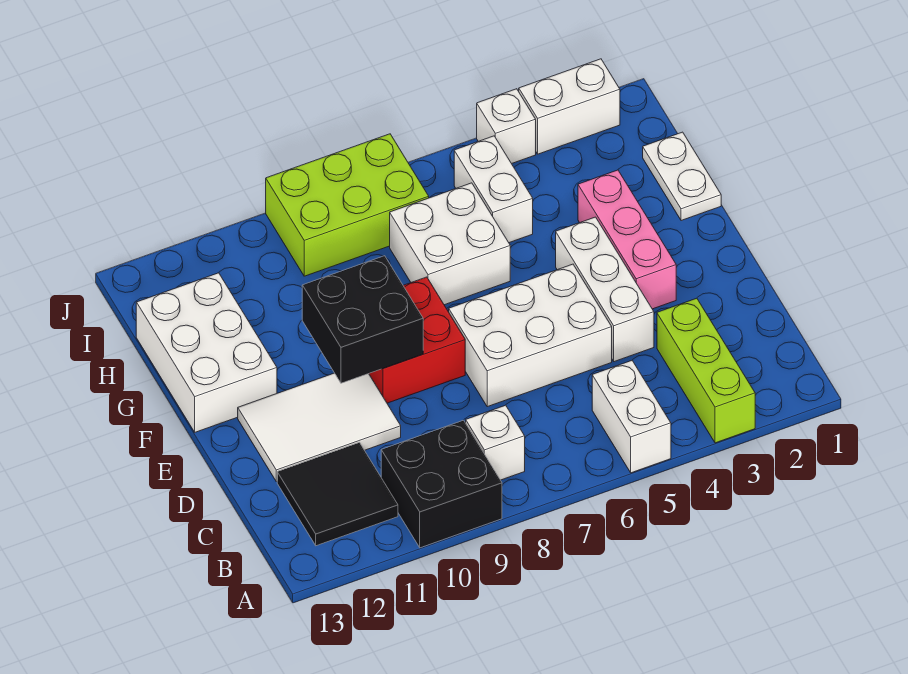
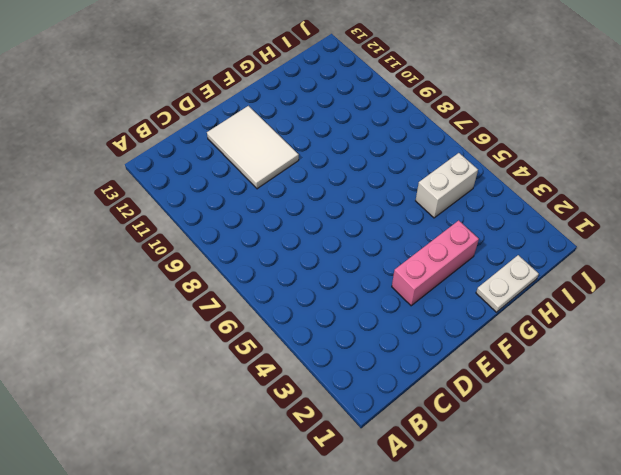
none -> lime 1x3 brick [657,298,755,443]
none -> white 1x2 brick [592,361,671,473]
none -> black 2x2 brick [381,420,502,548]

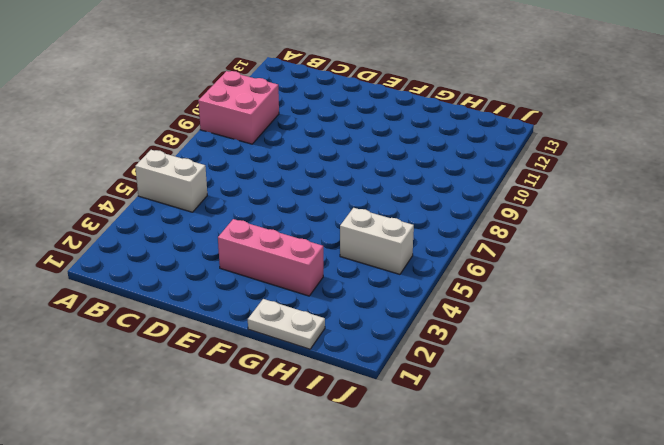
pink 2x2 brick [198,71,279,144] -> black 2x2 brick [381,420,502,548]
none -> lime 1x3 brick [657,298,755,443]
none -> white 1x1 brick [466,405,525,480]
none -> black 2x2 tile [277,442,398,546]

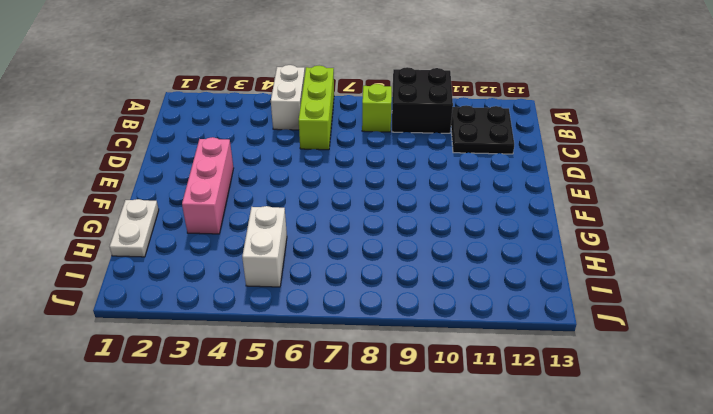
lime 1x3 brick [299,66,334,150] -> lime 1x3 brick moved to [657,298,755,443]
lime 1x1 brick [362,84,392,132] -> white 1x1 brick [466,405,525,480]
black 2x2 plate [451,105,514,154] -> black 2x2 tile [277,442,398,546]
none -> white 1x3 brick [556,217,654,362]
none -> white 2x3 brick [449,264,612,407]
none -> white 2x3 tile [238,373,401,482]

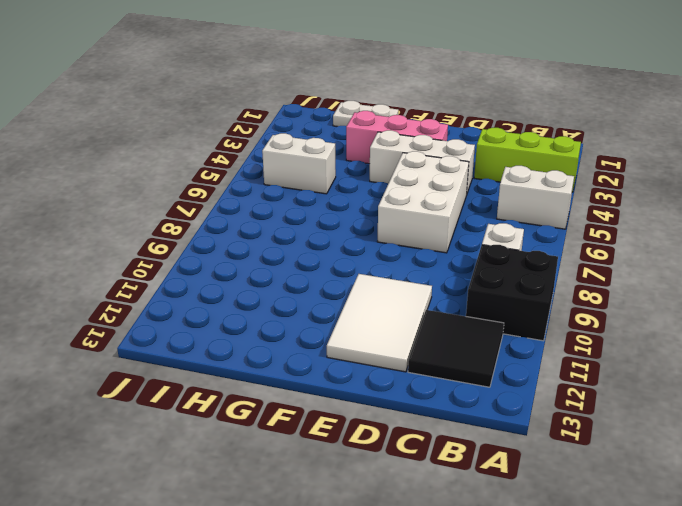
none -> red 2x2 brick [369,277,465,403]
none -> white 2x3 brick [136,273,277,432]
none -> white 2x2 brick [390,183,510,305]

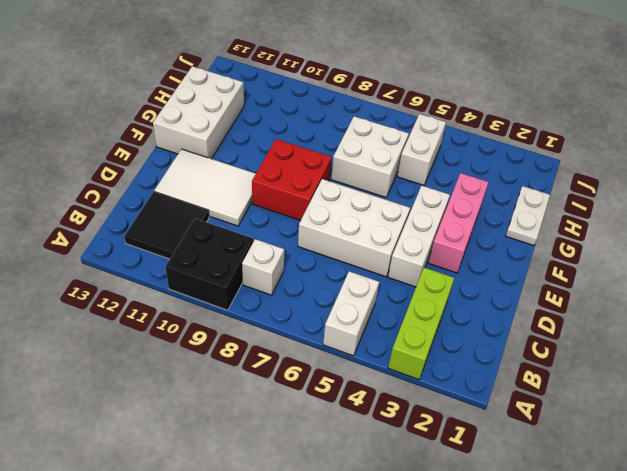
none -> lime 2x3 brick [266,134,429,276]
none -> white 1x2 brick [519,59,620,154]
none -> white 1x1 brick [477,89,536,164]

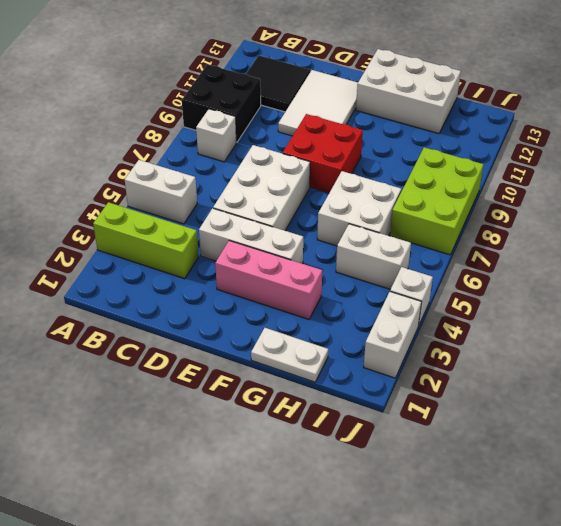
none -> black 2x2 brick [302,256,423,383]

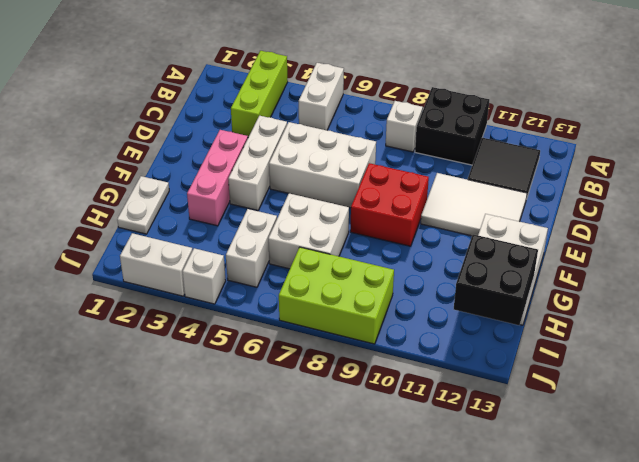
black 2x2 brick [454,234,538,325] -> black 2x2 brick moved to [302,256,423,383]

